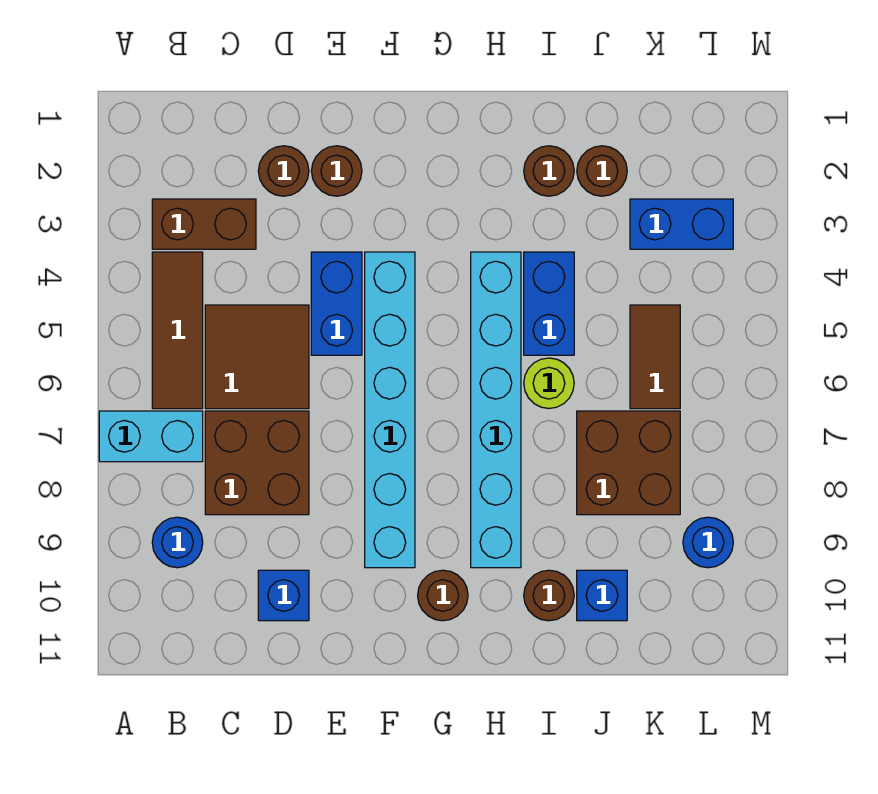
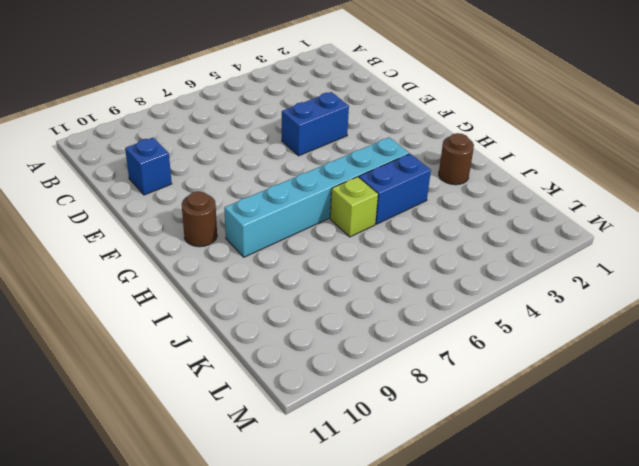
lime 1x1 brick [330,177,378,237] -> lime 1x1 round brick [524,358,574,408]
none -> cyan 1x2 brick [99,411,203,462]
none -> brown 1x2 brick [152,199,256,249]
none -> brown 1x3 tile [152,252,203,409]

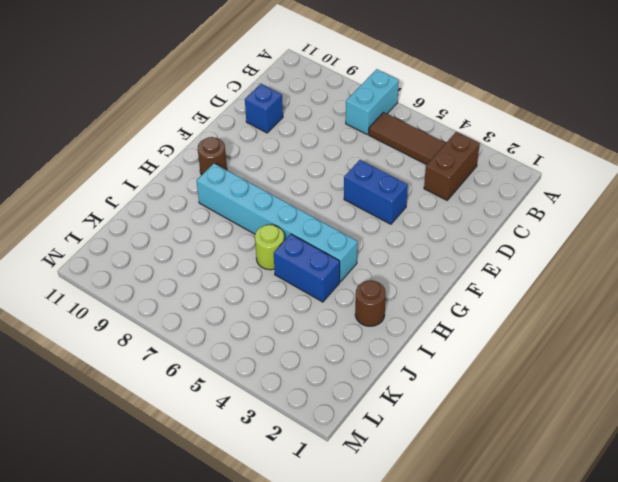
none -> blue 1x1 round brick [152,517,203,568]
none -> brown 2x2 tile [205,305,309,409]
none -> brown 2x2 brick [205,411,309,515]

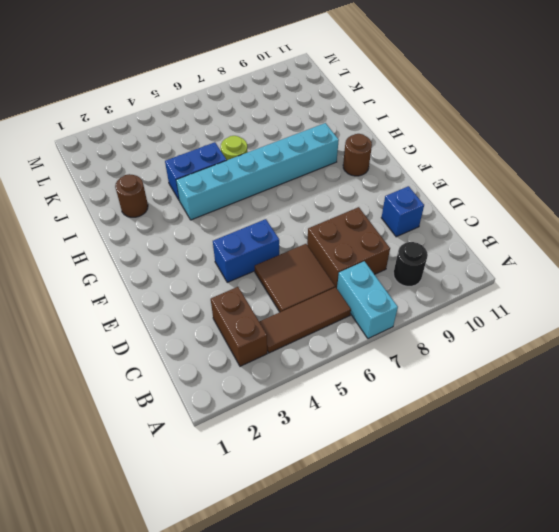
black 1x1 round brick [394,242,428,286] -> blue 1x1 round brick [152,517,203,568]
none -> brown 1x1 round brick [258,146,309,196]
none -> brown 1x1 round brick [312,146,362,196]
none -> cyan 1x6 brick [365,252,415,568]

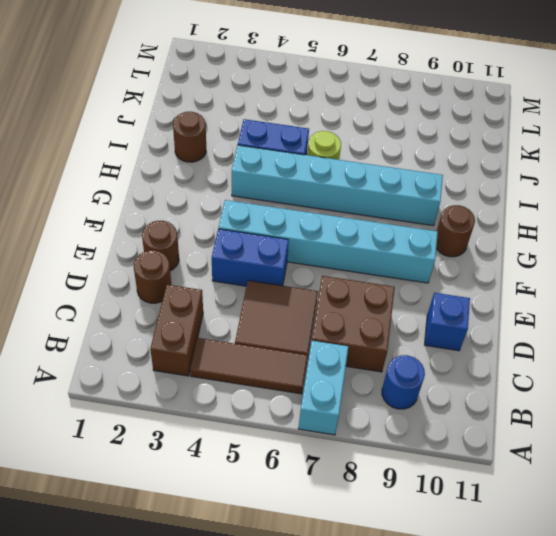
none -> brown 1x1 round brick [524,570,574,621]
none -> brown 1x1 round brick [577,146,627,196]
none -> brown 2x2 brick [577,411,680,515]

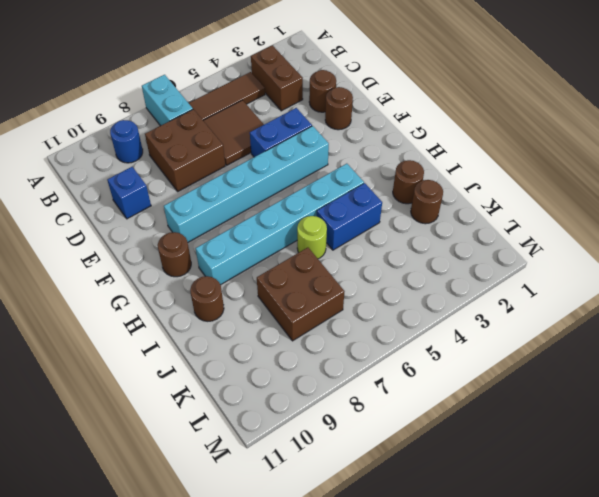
none -> blue 1x1 brick [577,570,627,621]
none -> blue 1x2 brick [630,199,733,249]
none -> brown 1x2 tile [630,305,680,409]

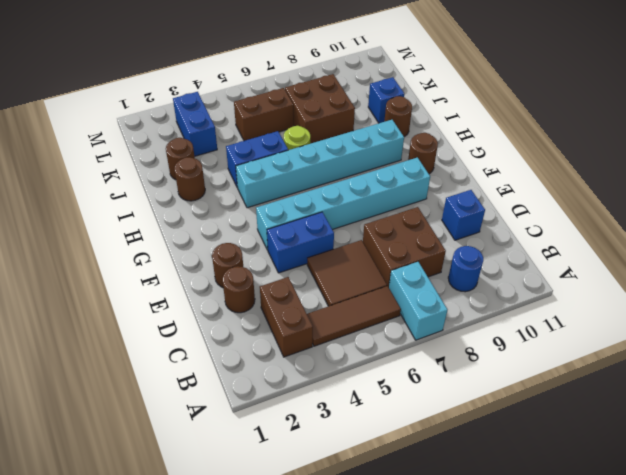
brown 1x2 brick [234,88,294,141] -> brown 1x2 tile [630,305,680,409]
none -> blue 1x1 round brick [683,517,733,568]

